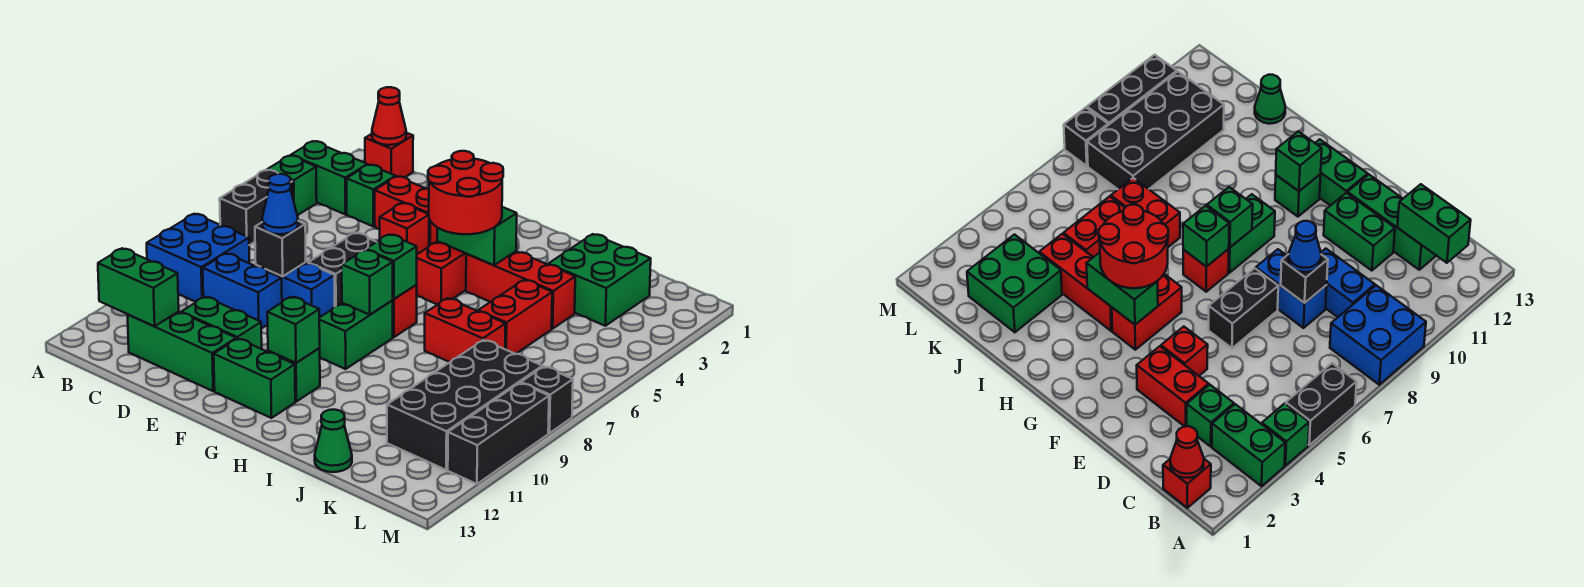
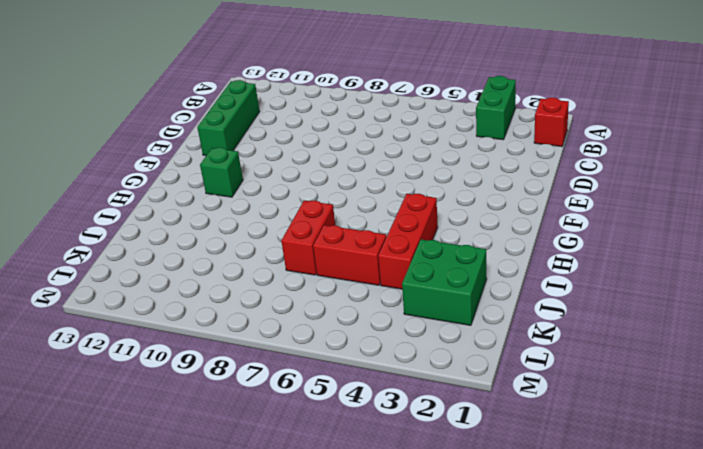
none -> green 1x1 brick [267,156,317,215]
none -> black 1x2 brick [220,170,293,245]
none -> blue 2x2 brick [147,214,249,302]
none -> green 1x1 brick [347,165,395,226]

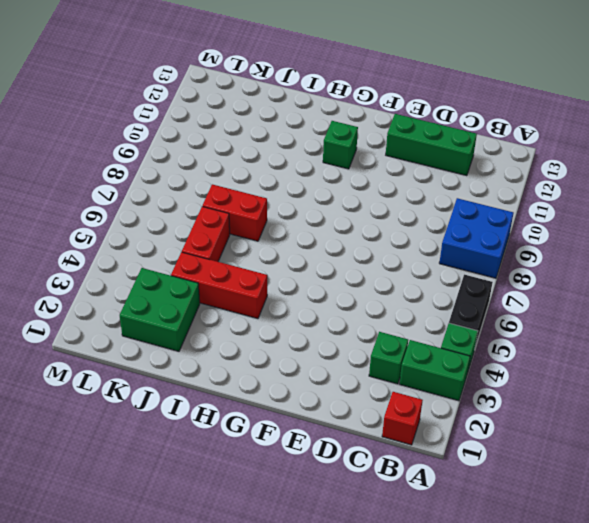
none -> blue 1x2 brick [203,253,282,329]
none -> red 1x2 brick [375,176,437,246]
none -> blue 1x2 brick [256,262,335,318]
none -> green 1x2 brick [181,297,262,349]

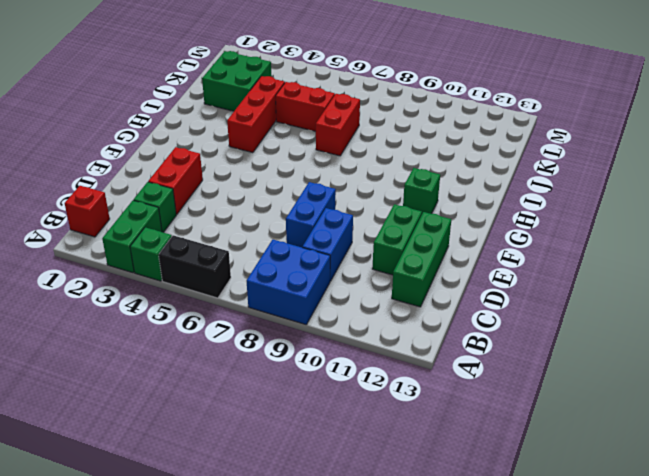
none -> red 1x1 brick [380,203,429,254]
none -> black 1x2 brick [308,233,376,306]
none -> green 1x2 brick [214,339,295,418]
none -> red 1x2 brick [416,241,466,305]

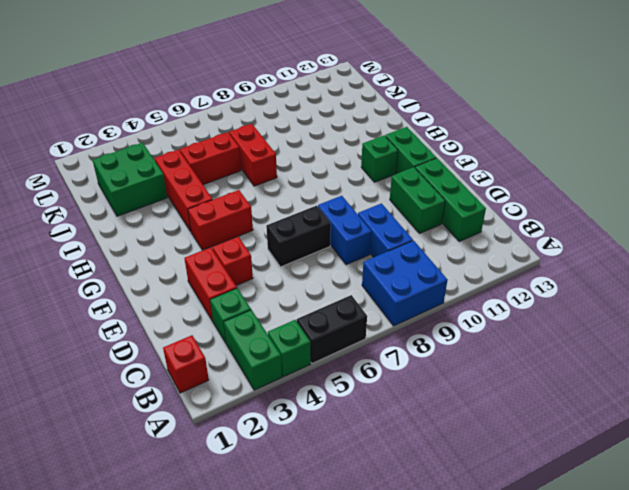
none -> red 1x1 brick [392,285,417,337]
none -> green 1x2 brick [319,301,393,369]
none -> green 1x1 cone [315,410,352,472]
none -> black 2x4 brick [387,340,542,470]

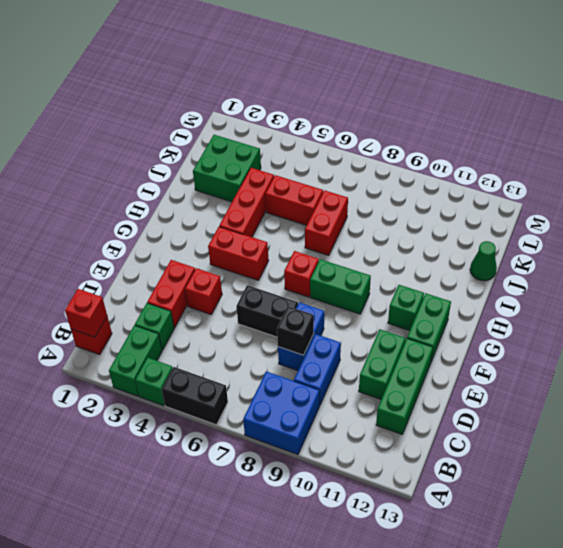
red 1x1 brick [65,289,107,337] -> red 1x1 cone [372,87,406,145]
none -> black 2x4 brick [387,340,542,470]
none -> black 1x1 brick [521,367,573,433]
none -> black 1x3 brick [448,383,549,484]
none -> green 1x2 brick [98,248,179,326]

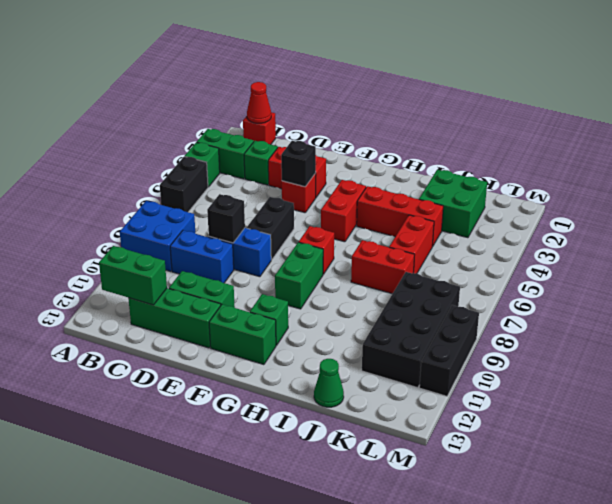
black 1x1 brick [281,141,316,187] -> black 1x1 brick moved to [521,367,573,433]
none -> green 1x2 brick [437,207,517,265]
none -> green 1x1 brick [366,235,417,299]
none -> green 1x1 brick [342,250,393,315]
none -> green 1x1 brick [267,297,320,363]

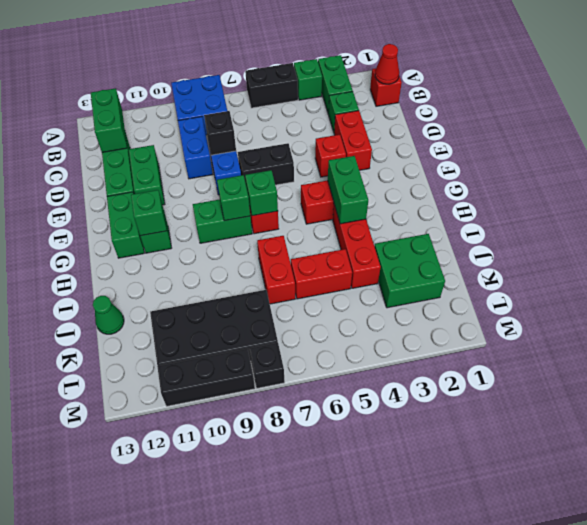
none -> blue 1x1 cone [262,174,298,234]
none -> red 2x2 round brick [428,151,503,234]

